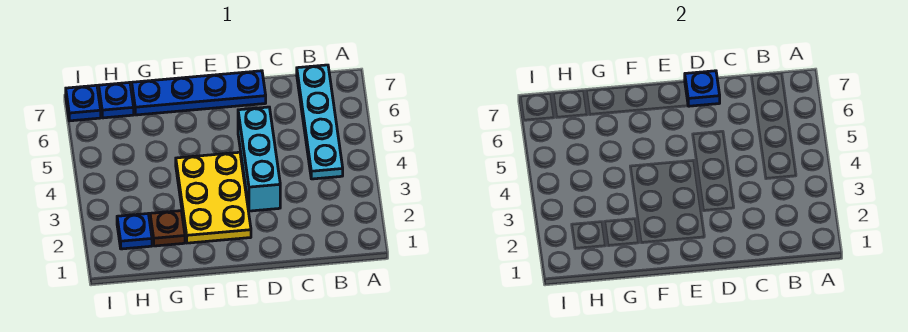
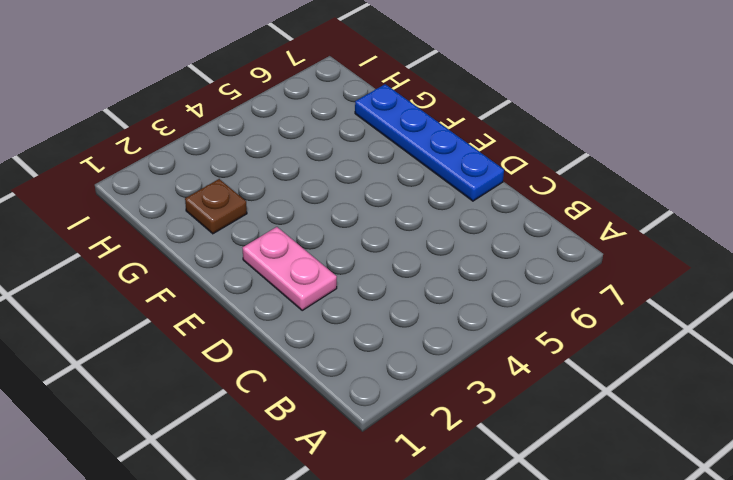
pink 1x2 plate [243,227,337,310] -> yellow 2x3 plate [176,152,251,243]
none -> cyan 1x4 plate [297,65,343,179]
none -> cyan 1x3 brick [238,107,280,211]

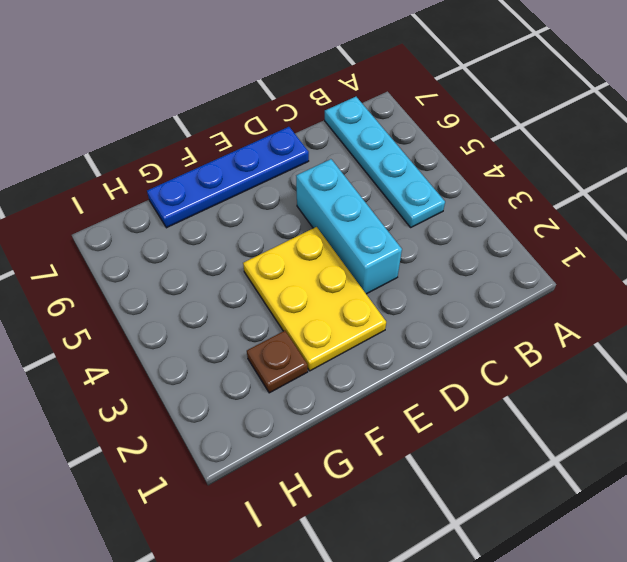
none -> blue 1x1 plate [117,214,152,249]
none -> blue 1x1 plate [99,82,134,118]

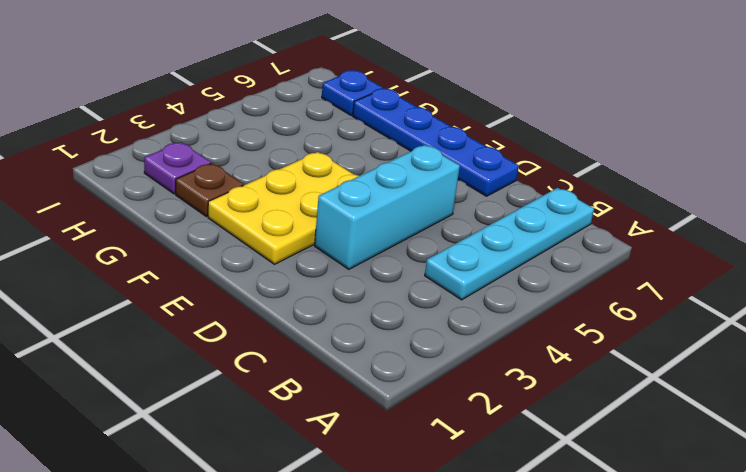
purple 1x1 plate [144,142,211,194] -> blue 1x1 plate [117,214,152,249]
none -> blue 1x1 plate [66,85,101,121]
none -> blue 1x1 plate [685,71,720,106]

